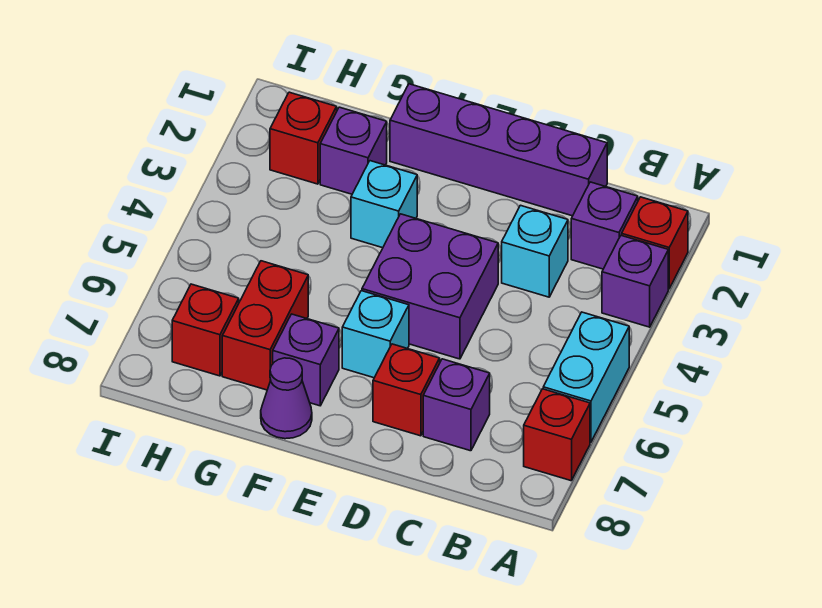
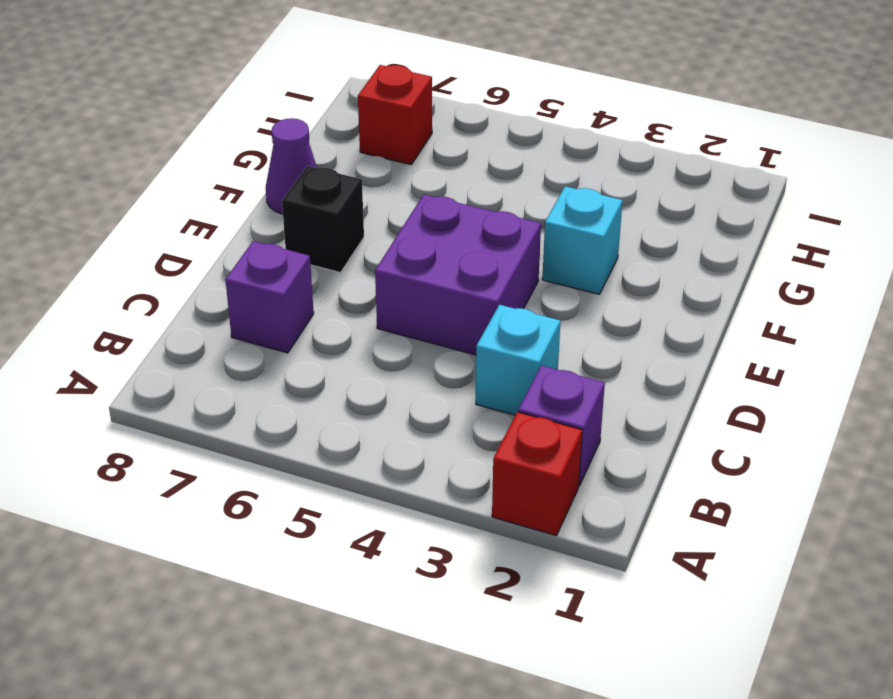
black 1x1 brick [282,166,364,273] -> none
none -> purple 1x1 brick [602,235,668,327]
none -> cyan 1x2 brick [543,312,629,442]
none -> red 1x1 brick [524,389,590,481]

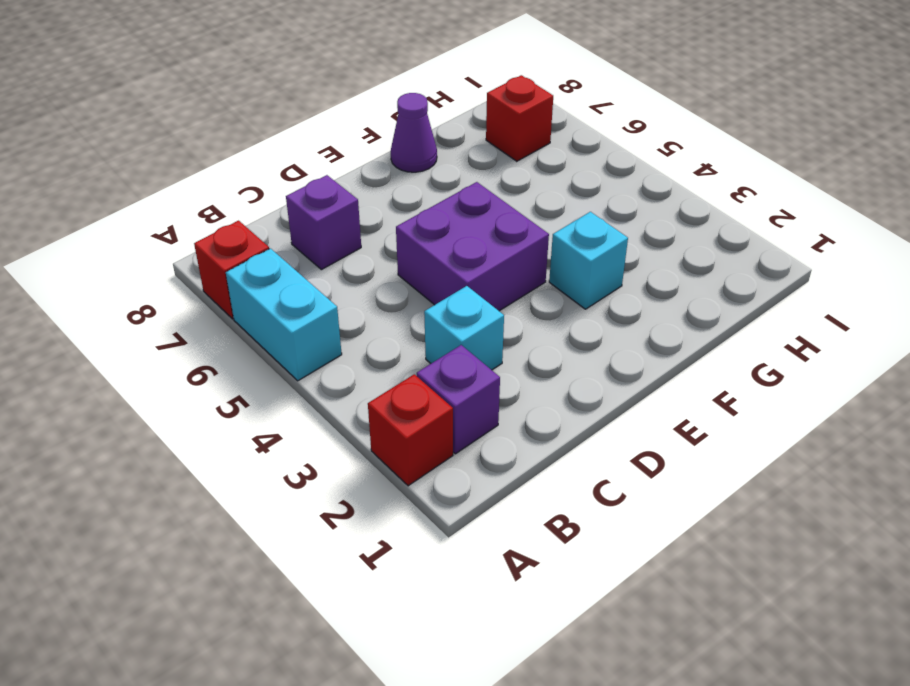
none -> purple 1x1 brick [602,235,668,327]
none -> purple 1x4 brick [390,84,607,216]
none -> red 1x1 brick [373,344,440,436]

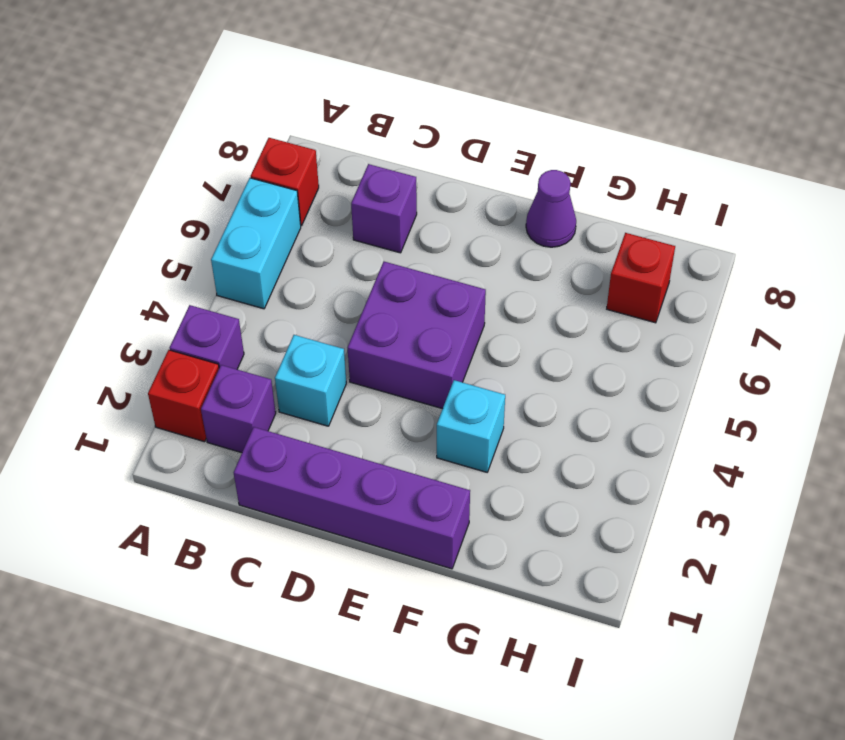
none -> red 1x1 brick [373,344,440,436]
none -> cyan 1x1 brick [342,291,409,378]
none -> purple 1x1 brick [273,314,339,406]

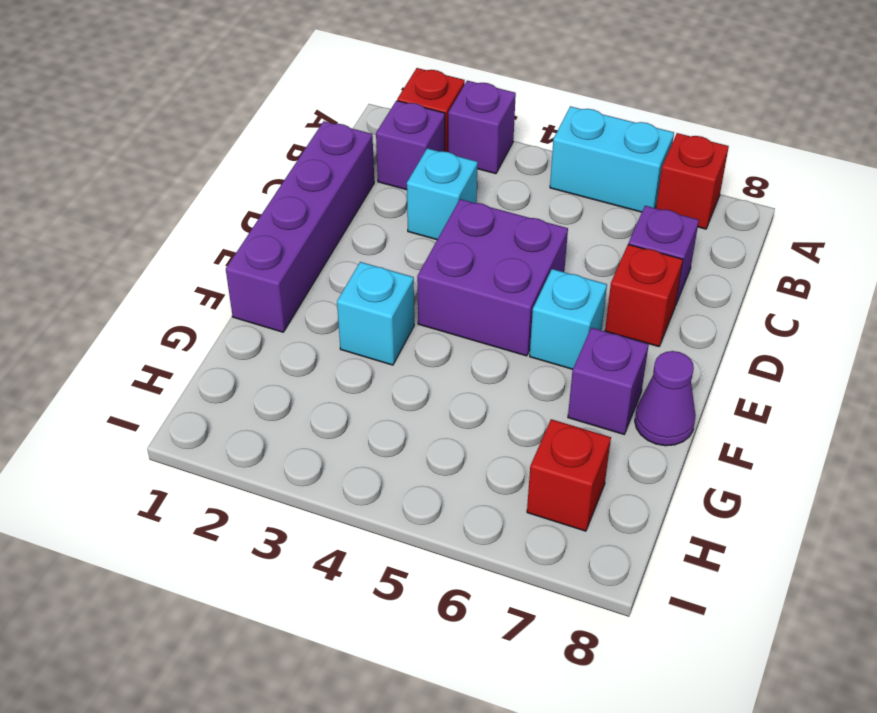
none -> purple 1x1 brick [320,107,387,194]
none -> red 1x2 brick [222,261,308,390]
none -> red 1x1 brick [270,92,337,184]

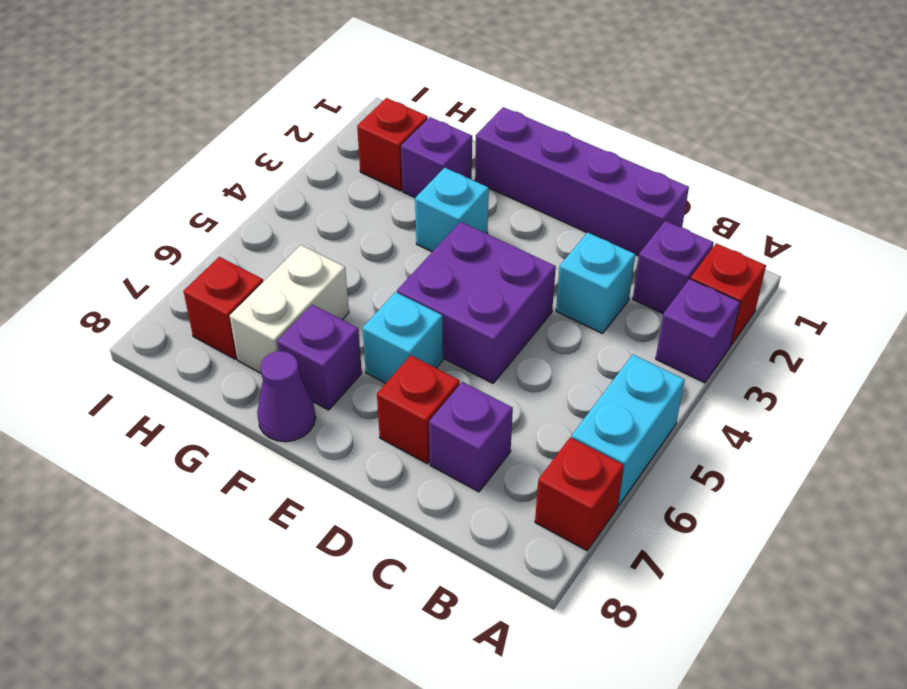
white 1x2 brick [230,245,349,373] -> red 1x2 brick [222,261,308,390]

